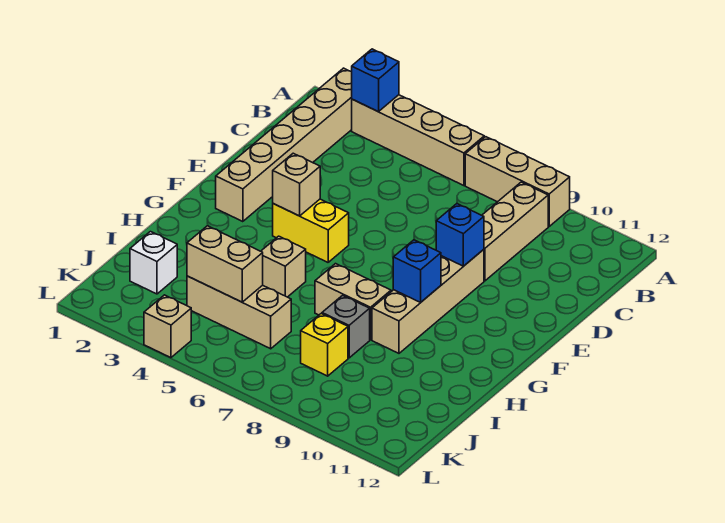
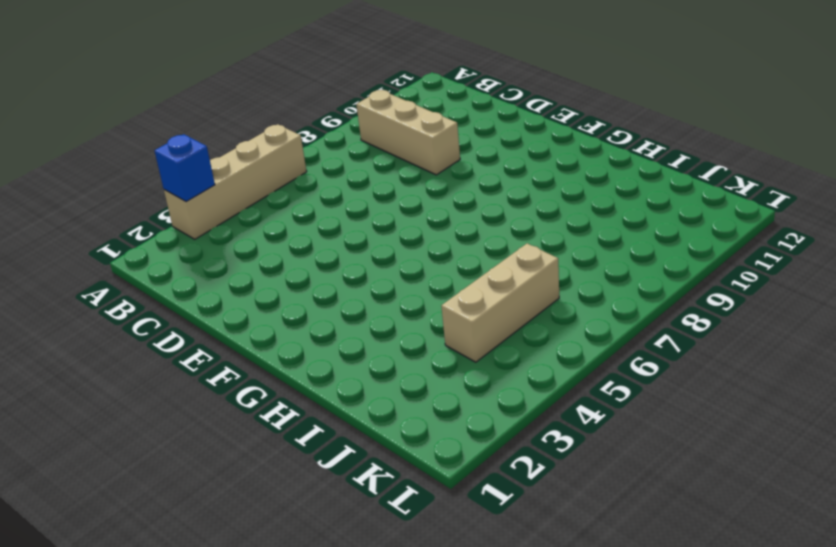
none -> tan 1x6 brick [216,68,352,222]
none -> tan 1x3 brick [465,137,570,226]
none -> tan 1x4 brick [372,249,484,353]

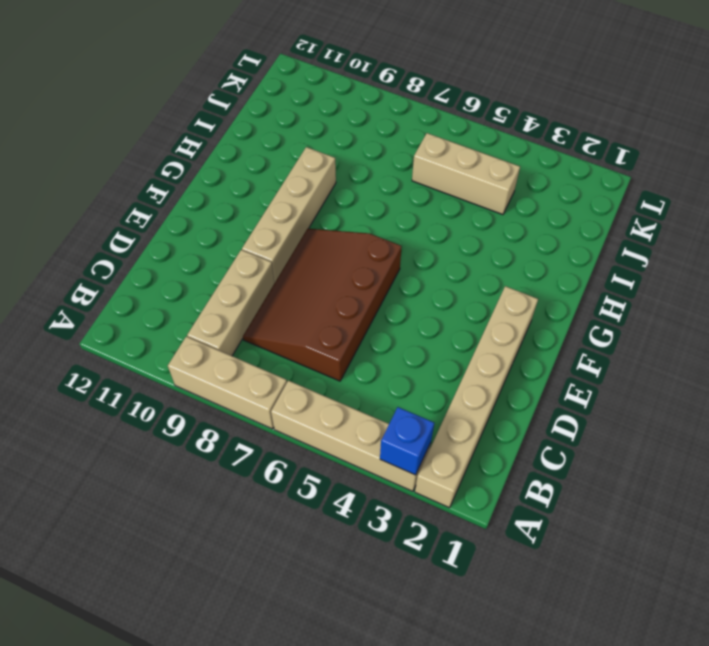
brown 3x4 slope [243,229,402,381] -> none
none -> yellow 1x2 brick [273,199,349,262]
none -> tan 1x1 brick [261,236,306,297]
none -> tan 1x2 brick [315,264,391,340]

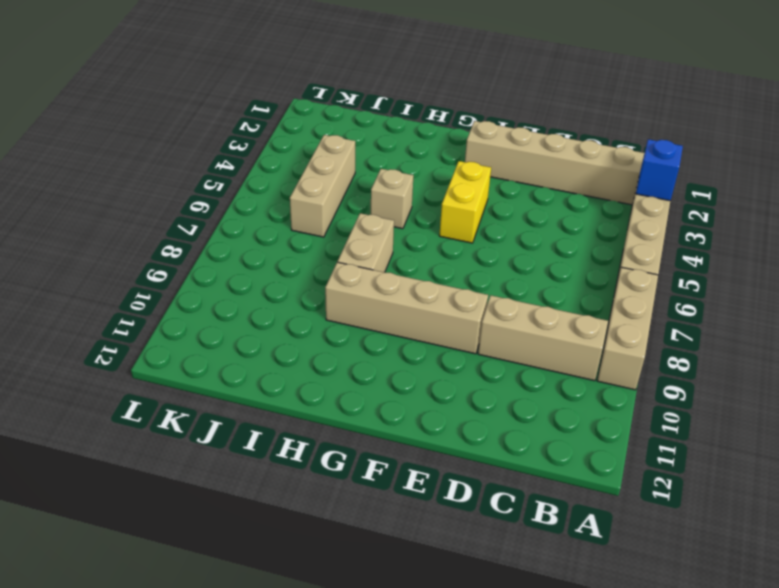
none -> grey 1x1 brick [322,295,370,358]
none -> white 1x1 brick [130,232,177,294]
none -> yellow 1x1 brick [301,314,348,376]

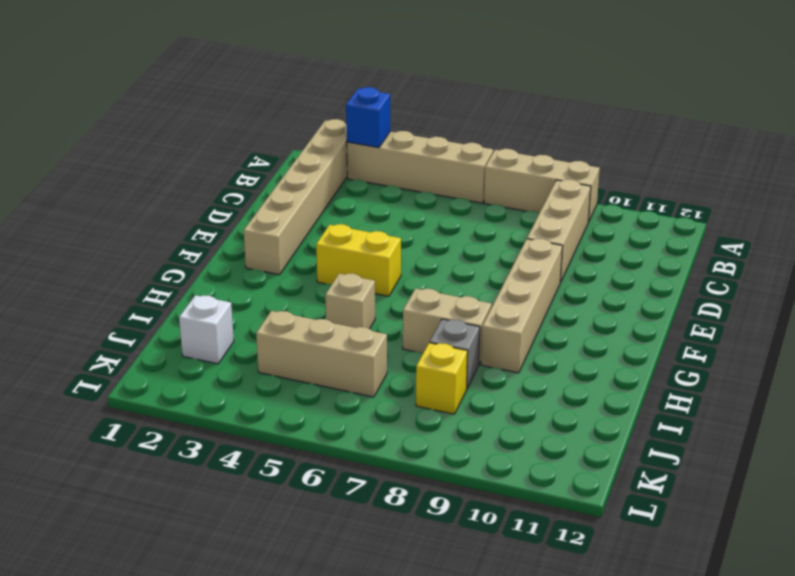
none -> tan 1x1 brick [144,295,191,358]
none -> blue 1x1 brick [436,204,484,266]
none -> tan 1x1 brick [273,153,320,216]

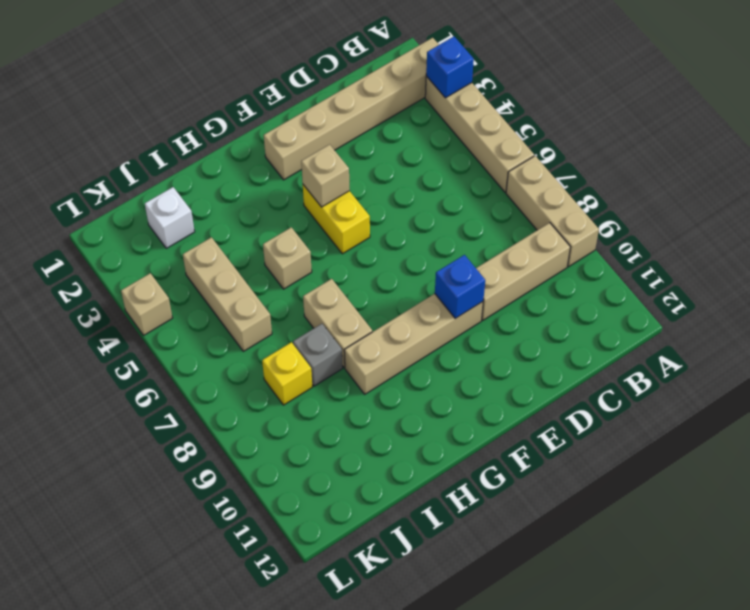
none -> blue 1x1 brick [393,240,441,302]
none -> tan 1x2 brick [187,226,263,302]

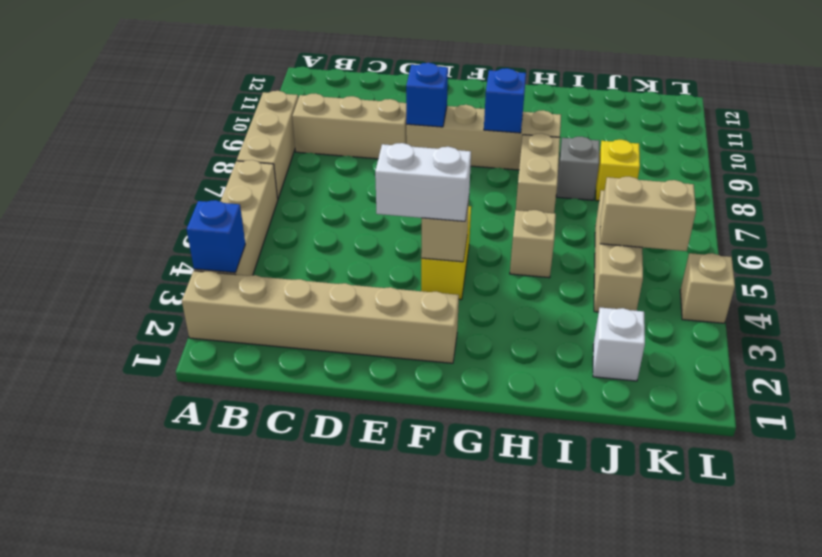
white 1x2 brick [375,143,471,221] -> none
tan 1x2 brick [600,177,696,251] -> tan 1x2 brick turned to [187,226,263,302]

